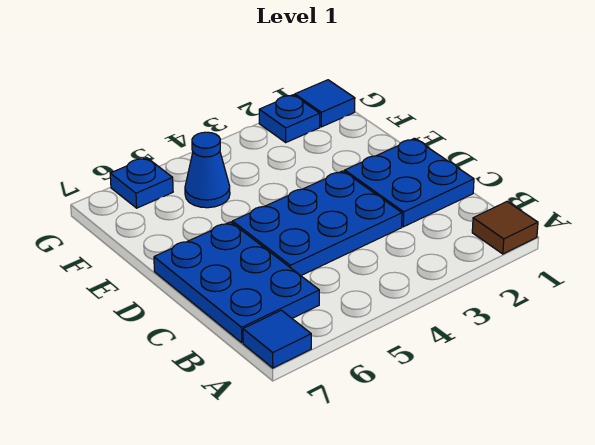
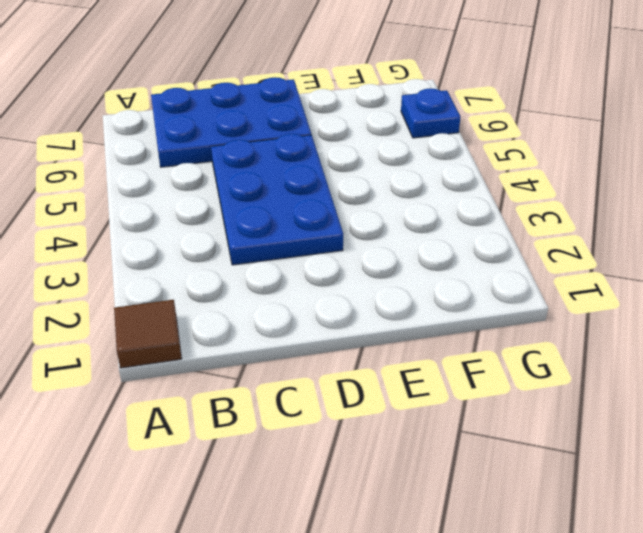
none -> blue 1x1 tile [243,310,311,368]
none -> blue 2x2 plate [345,138,474,227]

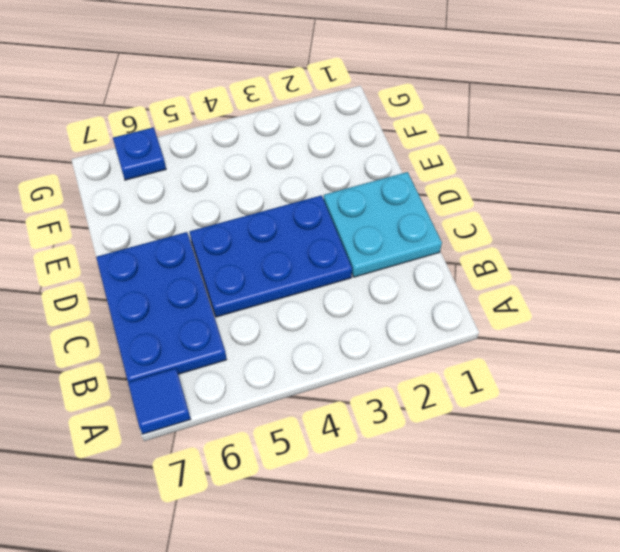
cyan 2x2 plate [324,172,442,277] -> blue 2x2 plate [345,138,474,227]
none -> brown 1x1 tile [472,202,538,254]
none -> blue 1x1 cone [185,132,230,208]

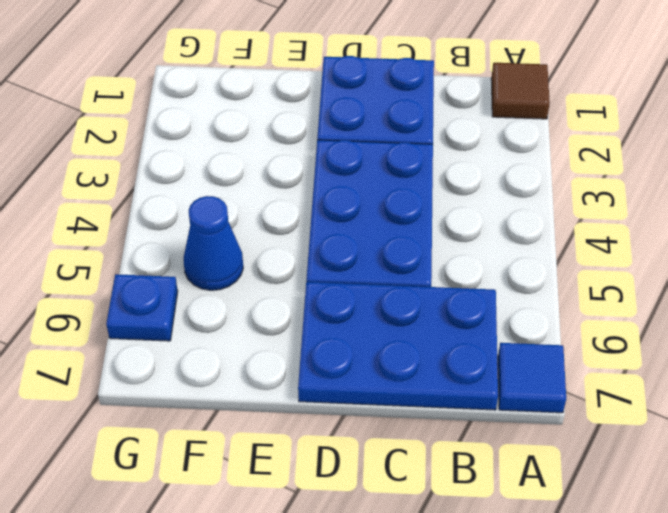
none -> blue 1x1 tile [295,80,355,127]
none -> blue 1x1 plate [259,95,320,142]

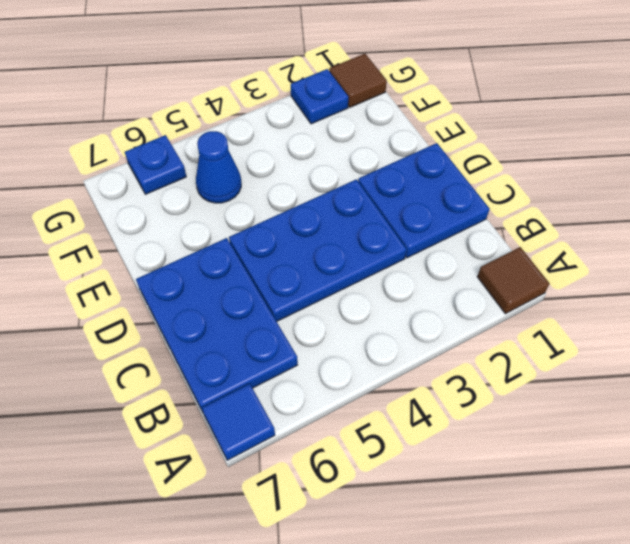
brown 1x1 tile [329,54,387,107] -> blue 1x1 tile [295,80,355,127]

